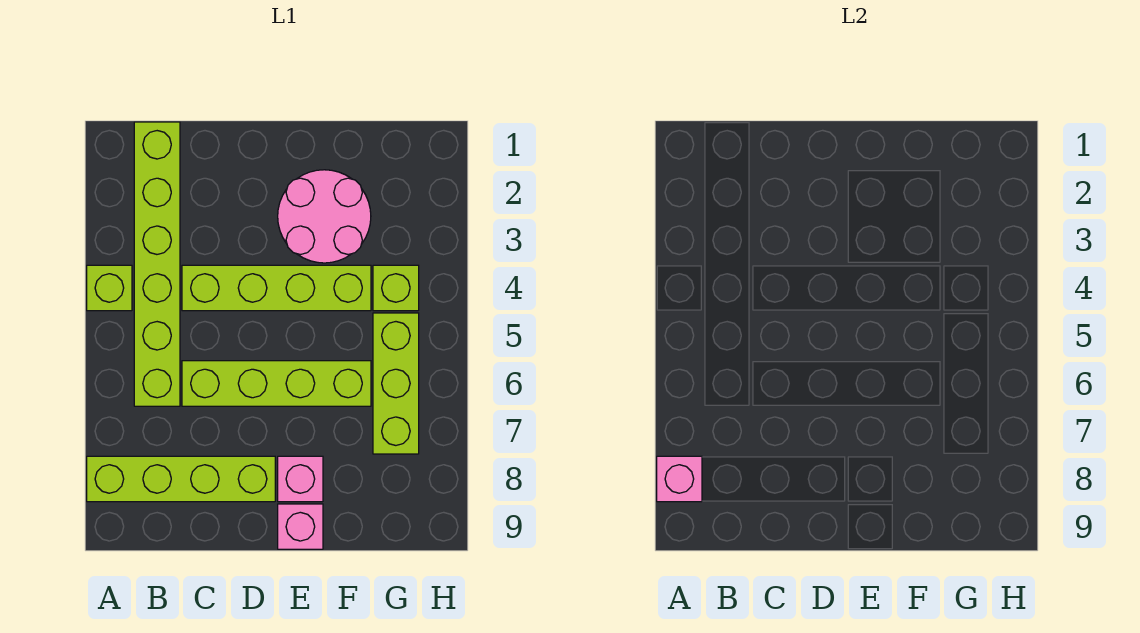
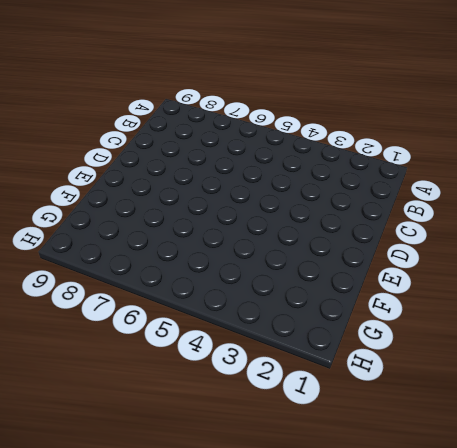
none -> lime 1x1 brick [87,265,132,311]
none -> lime 1x4 brick [87,456,275,502]

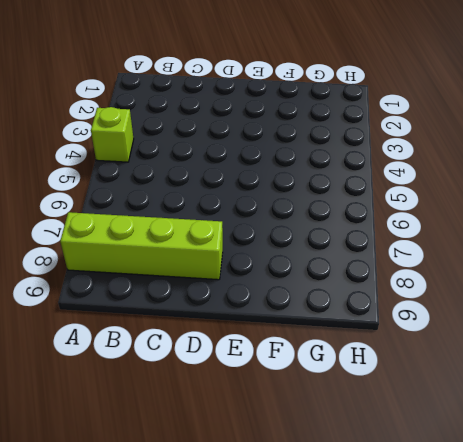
none -> lime 1x6 brick [134,122,180,406]
none -> lime 1x4 brick [182,265,371,311]

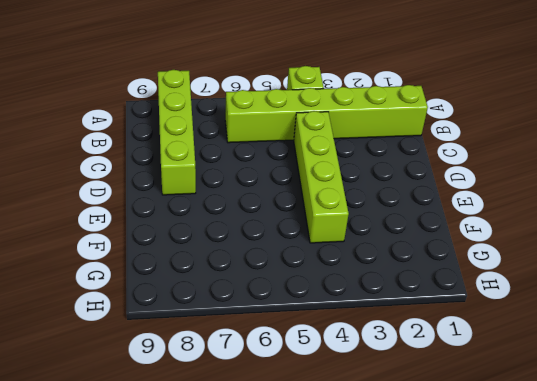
none -> lime 1x4 brick [182,361,371,406]
none -> pink 2x2 round brick [278,170,371,263]

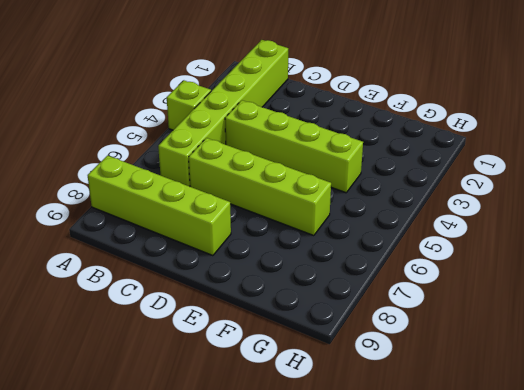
none -> pink 2x2 round brick [278,170,371,263]
none -> pink 1x1 brick [278,456,323,502]

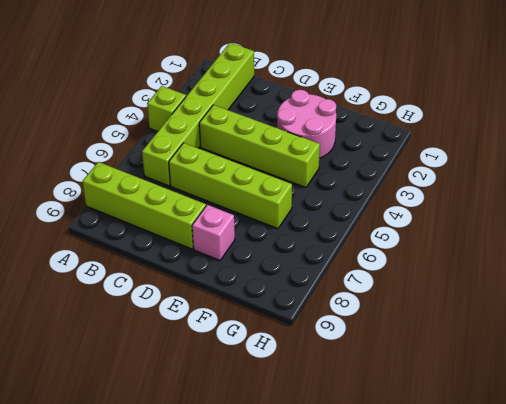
none -> pink 1x1 brick [278,504,323,549]
none -> lime 1x1 brick [373,265,419,311]

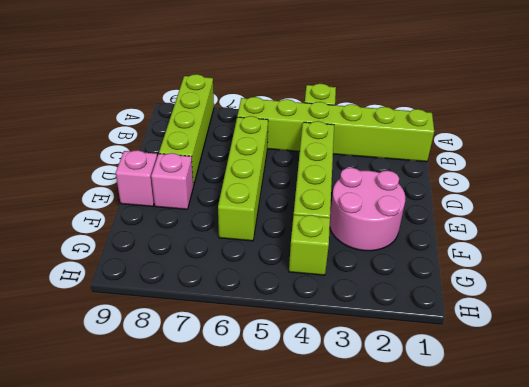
none -> lime 1x3 brick [373,313,419,454]
none -> pink 1x1 brick [657,456,702,502]

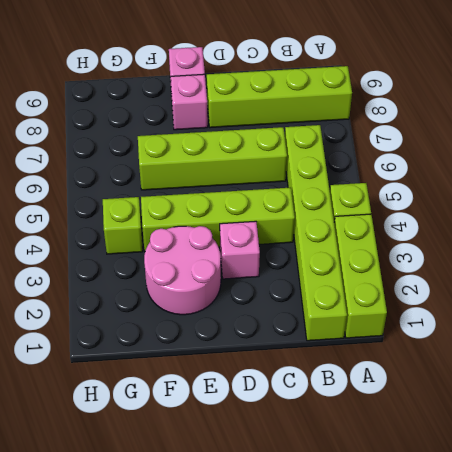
lime 1x3 brick [334,214,387,338] -> lime 1x3 brick moved to [373,313,419,454]
pink 1x1 brick [220,221,260,279] -> pink 1x1 brick moved to [657,456,702,502]

